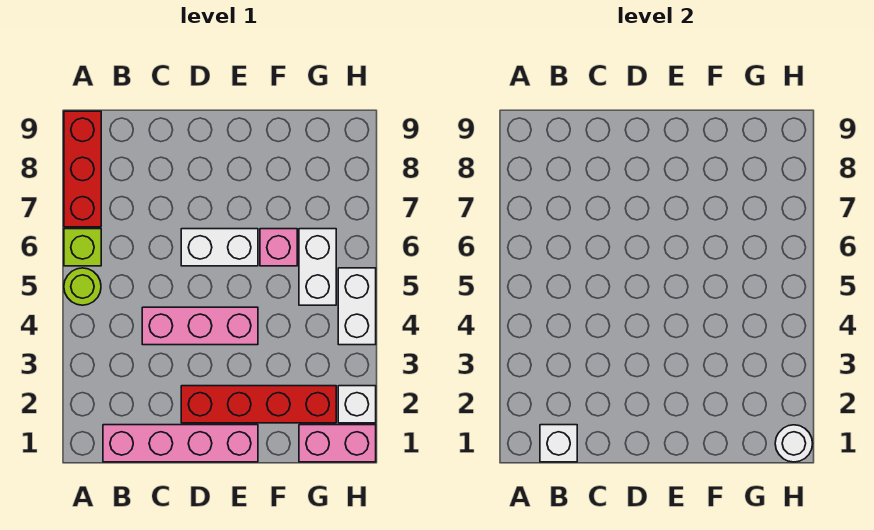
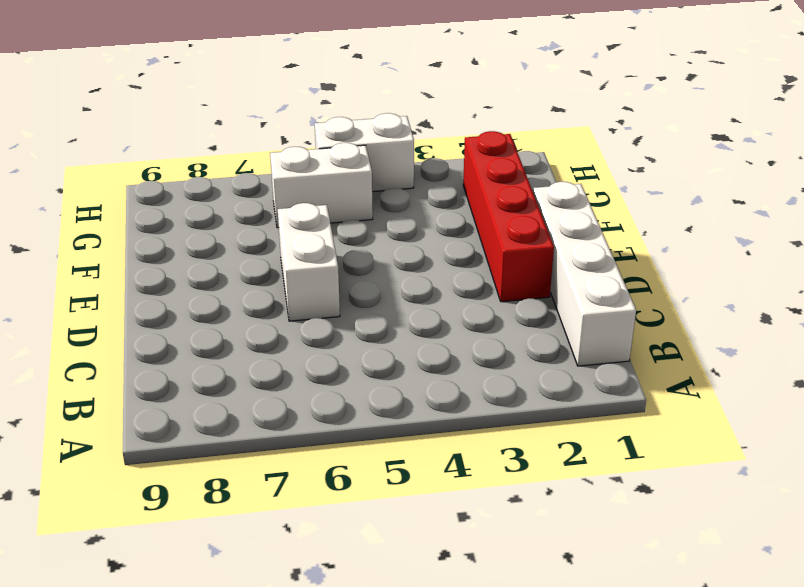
white 1x4 brick [533,182,636,366] -> pink 1x4 brick [103,425,258,462]
none -> lime 1x1 round brick [64,268,101,305]
none -> lime 1x1 brick [64,229,101,266]
none -> red 1x3 brick [64,111,101,227]

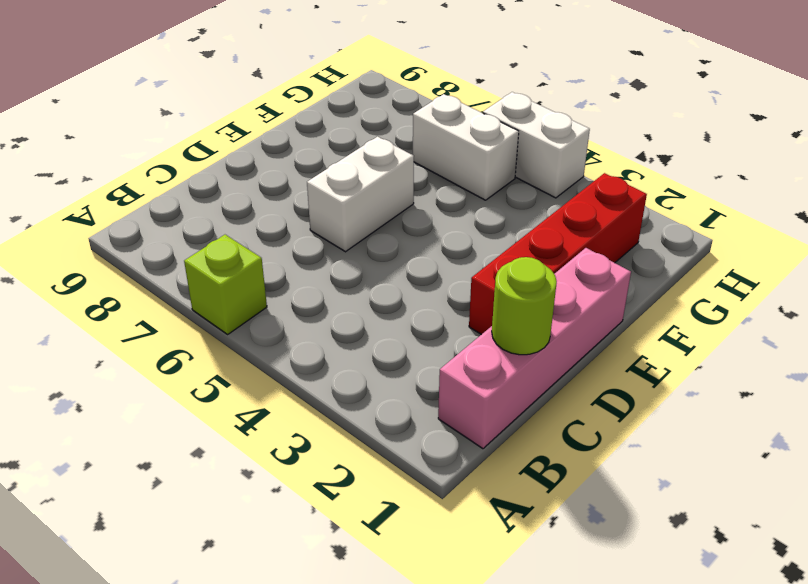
lime 1x1 round brick [492,257,557,355] -> lime 1x1 round brick moved to [64,268,101,305]
none -> red 1x3 brick [64,111,101,227]
none -> pink 1x3 brick [142,307,258,345]
none -> pink 1x1 brick [260,229,297,266]

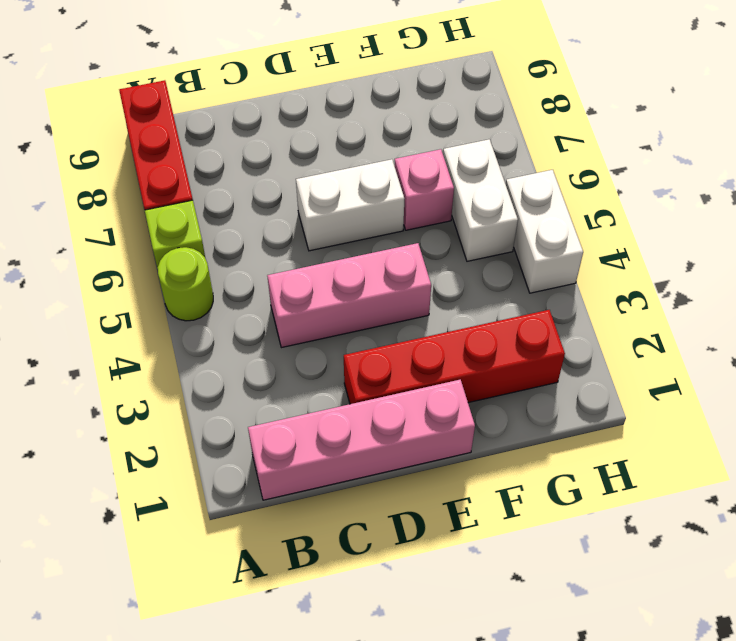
none -> pink 1x2 brick [299,425,376,462]
none -> white 1x1 brick [338,386,376,423]
none -> white 1x1 brick [540,425,577,462]

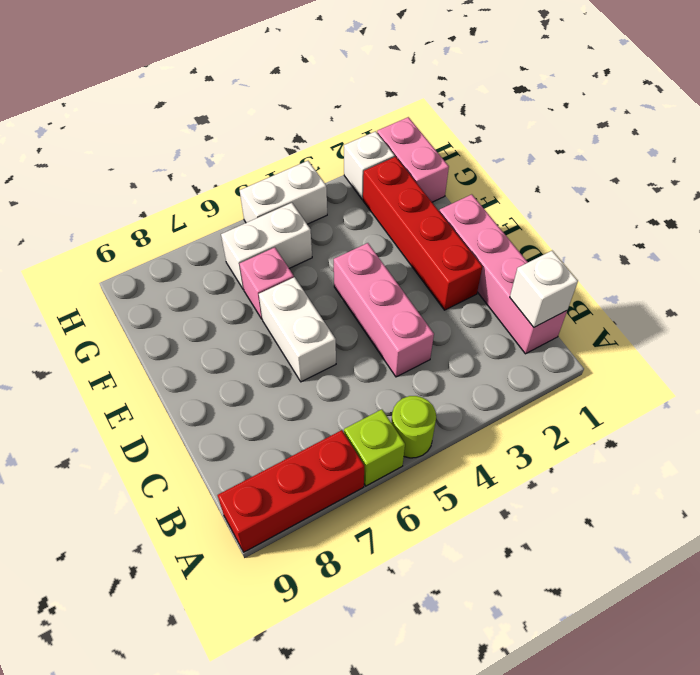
none -> white 1x1 round brick [775,425,813,462]

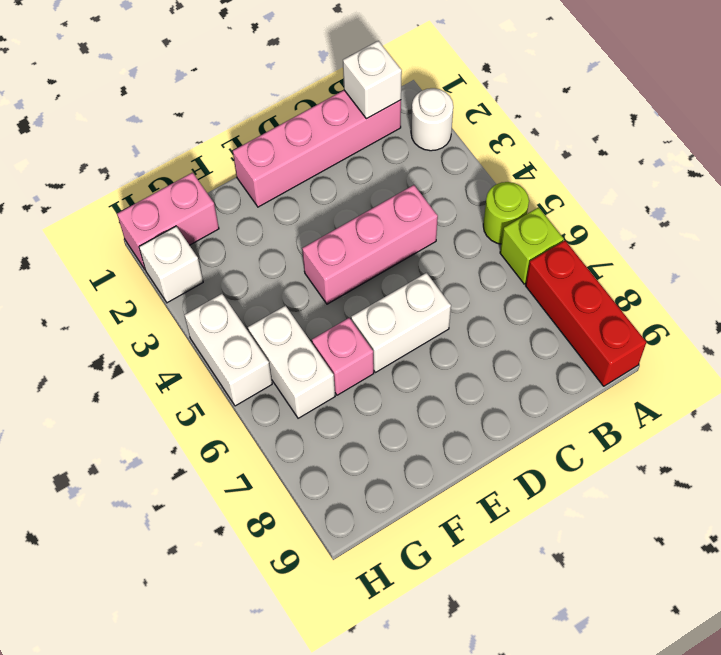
white 1x1 round brick [411,88,453,151] -> white 1x1 round brick moved to [775,425,813,462]
none -> red 1x4 brick [181,386,336,423]

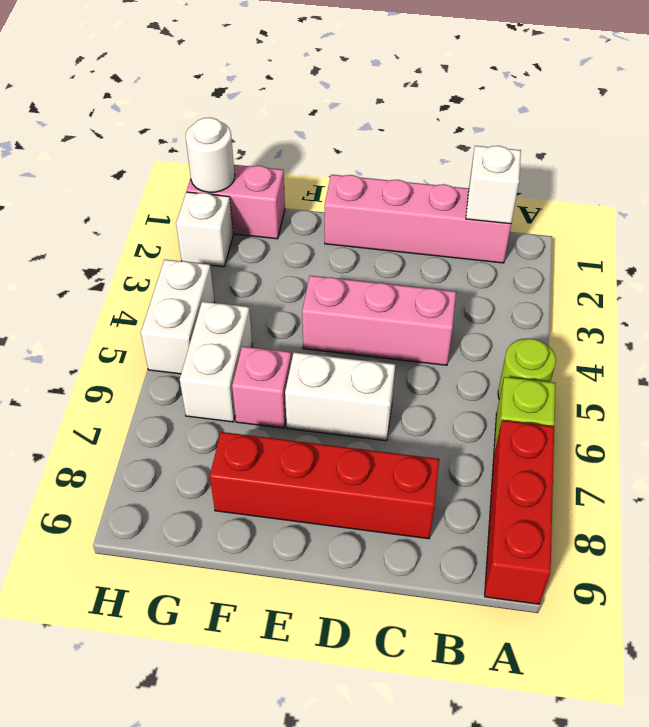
red 1x4 brick [210,432,439,539] -> red 1x4 brick moved to [181,386,336,423]

